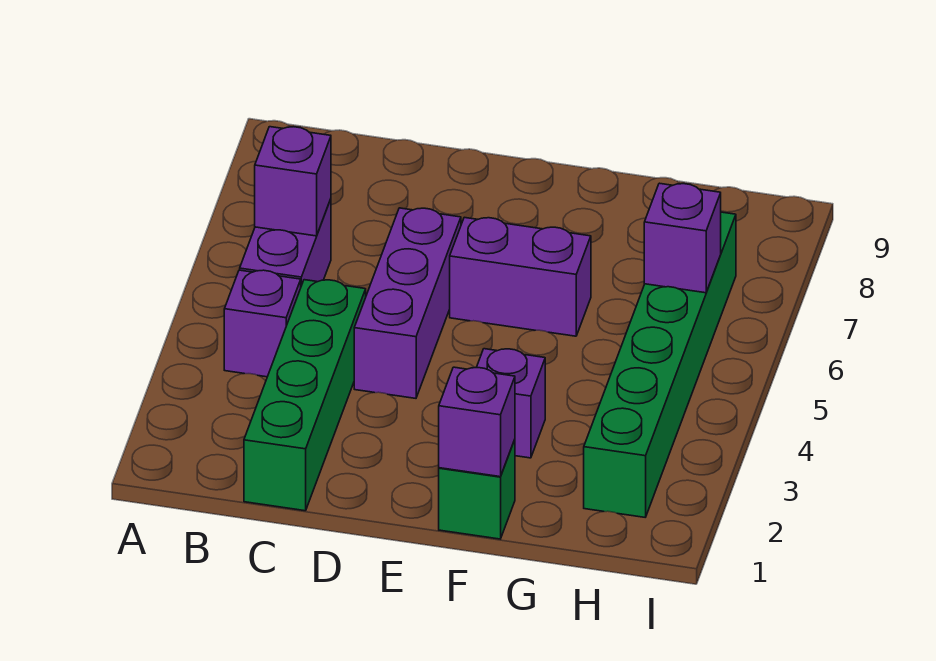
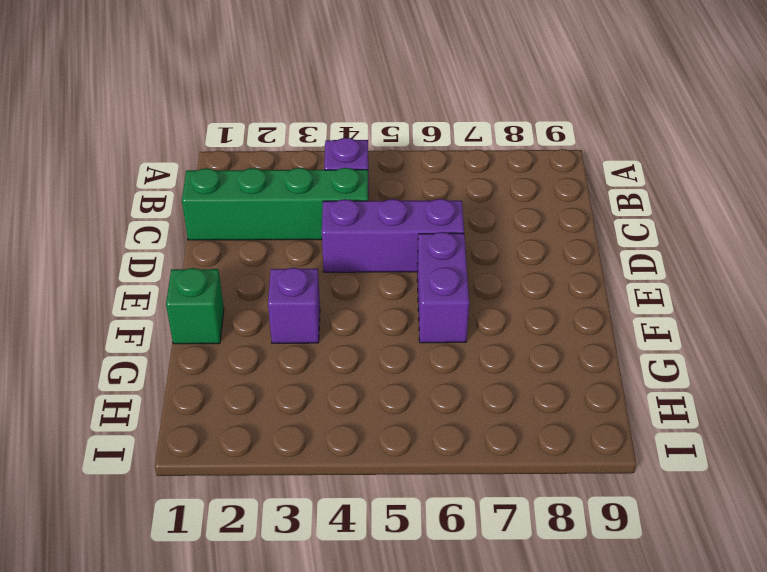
none -> purple 1x2 brick [240,199,331,286]
none -> green 1x6 brick [584,212,736,517]

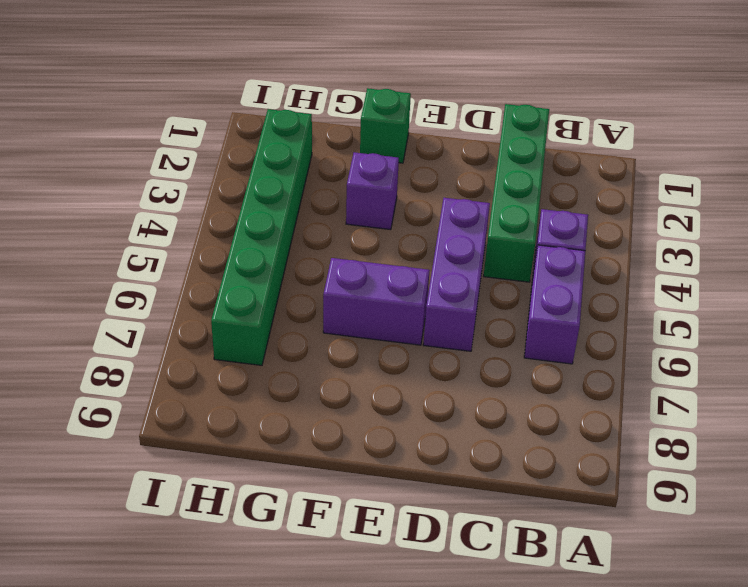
none -> purple 1x1 brick [255,127,331,236]
none -> purple 1x1 brick [439,367,515,477]

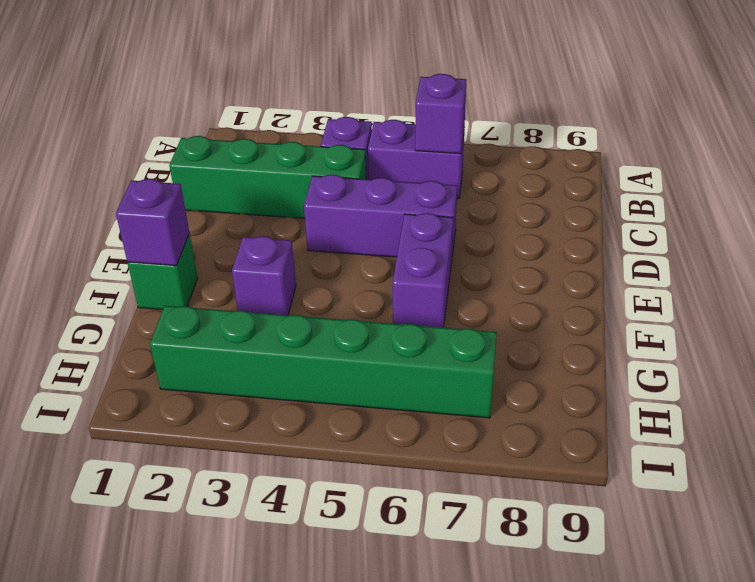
none -> purple 1x1 brick [644,183,721,293]

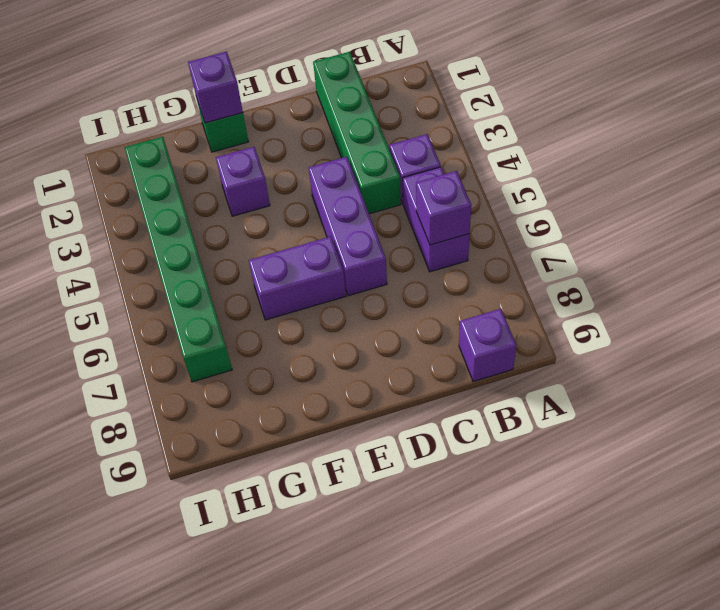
purple 1x1 brick [459,309,516,382] -> purple 1x1 brick moved to [644,183,721,293]

